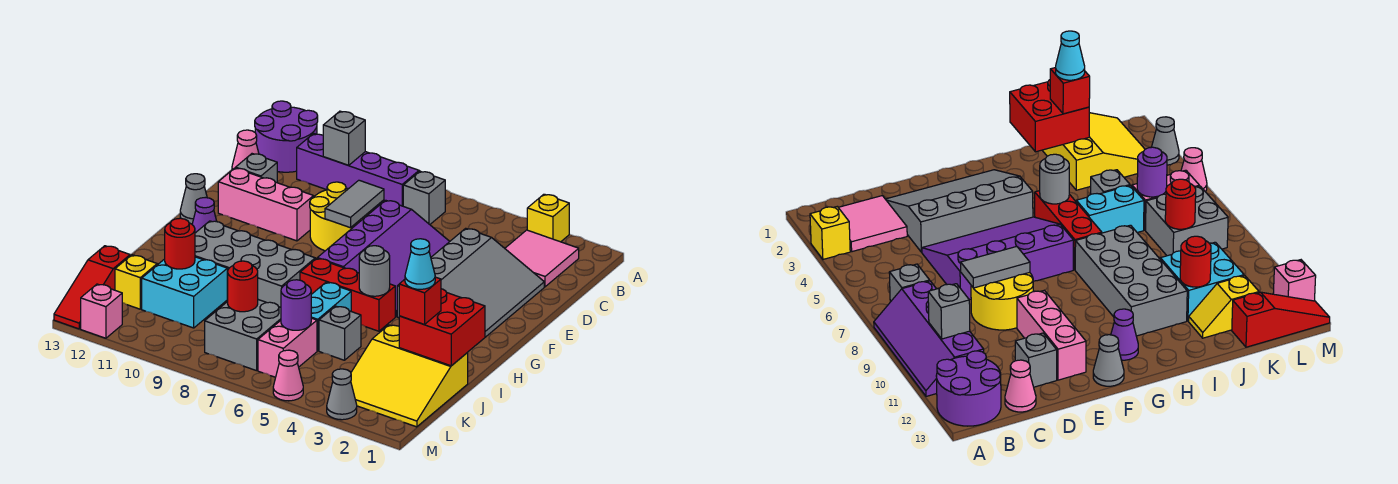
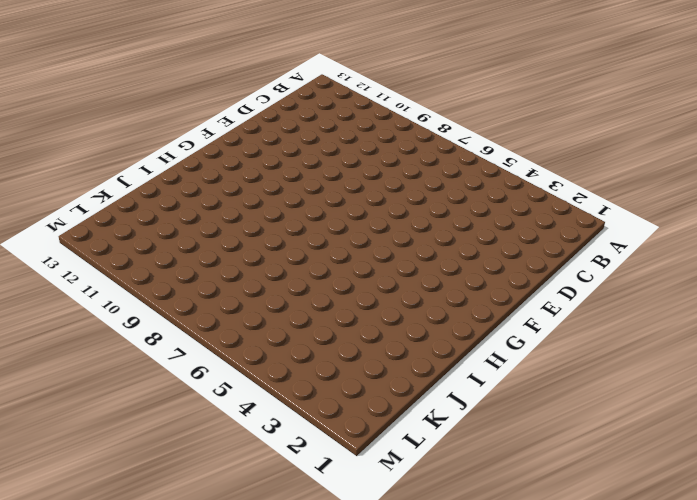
none -> yellow 1x1 brick [527,194,569,242]
none -> purple 2x4 slope [297,133,420,207]
none -> purple 2x2 round brick [255,101,318,172]
none -> pink 2x2 tile [505,230,579,287]

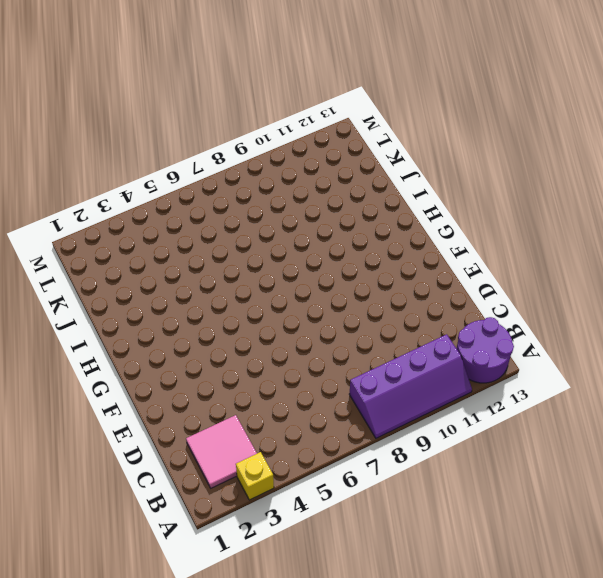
none -> grey 1x1 brick [403,171,445,224]
none -> pink 1x1 cone [232,130,259,170]
none -> grey 3x4 slope [397,228,544,337]
none -> purple 3x4 slope [317,200,450,317]

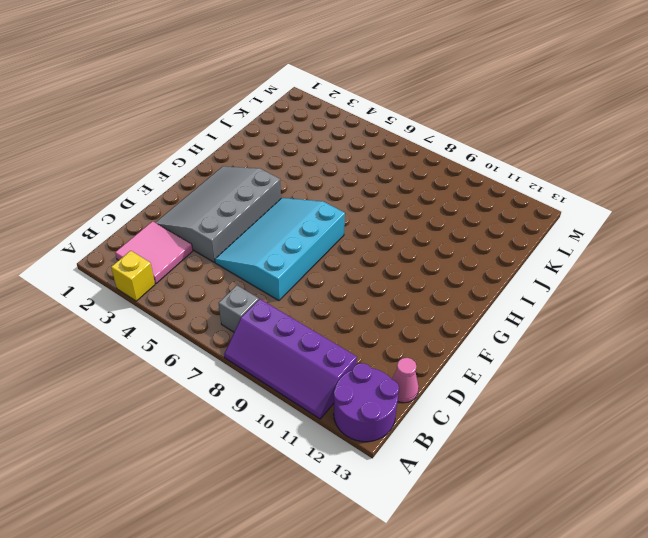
cyan 3x4 slope [215,198,345,301] -> purple 3x4 slope [317,200,450,317]
none -> yellow 2x2 round brick [310,182,372,251]
none -> grey 1x1 brick [236,154,277,183]
none -> pink 1x3 brick [218,168,314,241]
none -> grey 1x1 cone [180,174,207,224]

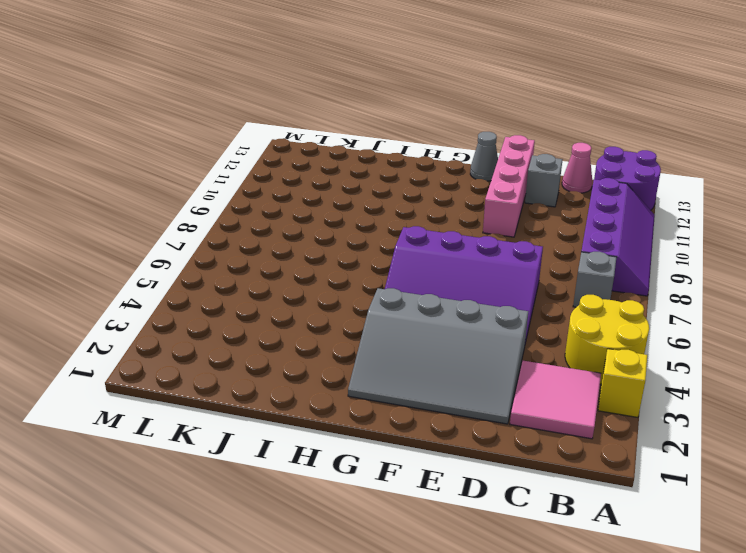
yellow 2x2 round brick [565,295,649,384] -> yellow 2x2 round brick moved to [310,182,372,251]
pink 1x4 brick [483,135,535,237] -> pink 1x3 brick [218,168,314,241]
none -> purple 1x1 cone [192,198,217,233]
none -> red 1x3 brick [300,258,395,331]
none -> grey 2x4 brick [195,221,315,307]
none -> cyan 1x2 brick [311,282,351,351]

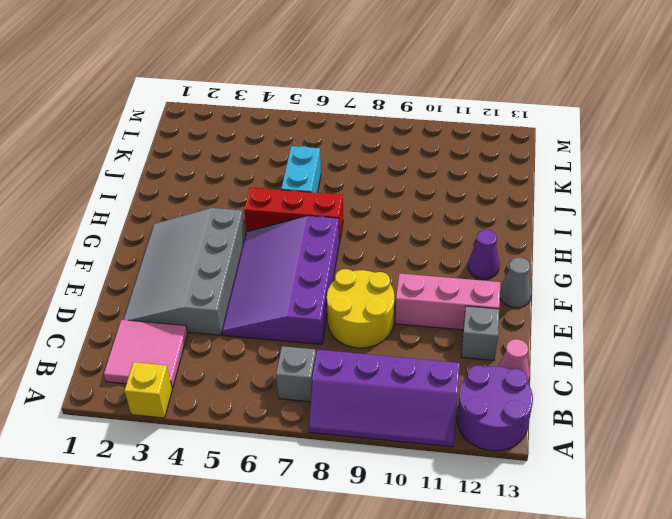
none -> grey 2x4 brick [195,221,315,307]
none -> yellow 3x3 slope [351,325,468,427]
none -> grey 1x1 brick [319,306,361,360]
none -> cyan 2x2 brick [142,257,227,328]

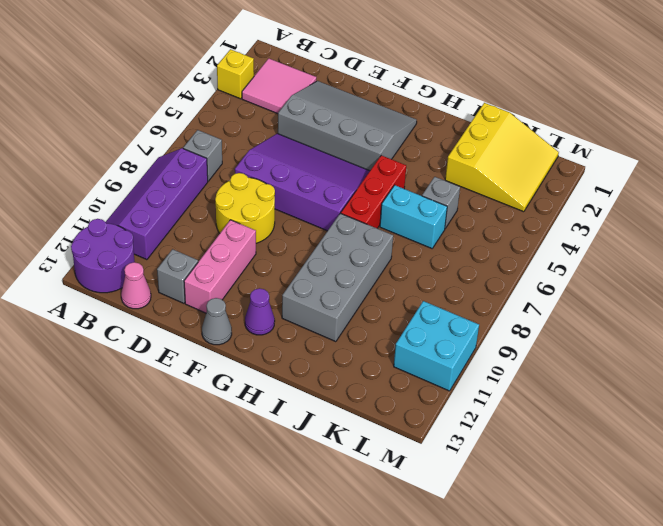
cyan 2x2 brick [394,301,479,391] -> cyan 2x2 brick moved to [142,257,227,328]
none -> yellow 1x2 slope [115,255,158,309]
none -> pink 1x2 brick [258,318,317,377]
none -> grey 2x2 brick [205,300,281,371]
none -> red 1x3 slope [54,246,130,329]

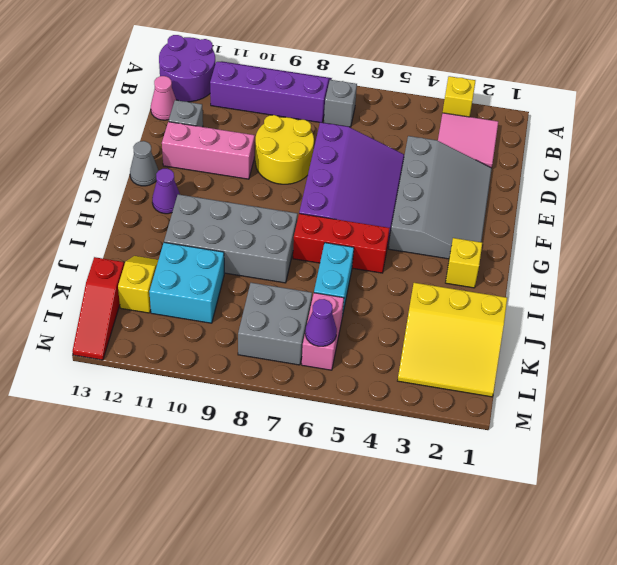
yellow 1x1 brick [446,238,482,288] -> none
purple 1x1 cone [305,299,337,346] -> none
none -> grey 1x1 brick [319,306,361,360]
none -> grey 1x1 cone [327,369,357,420]
none -> pink 1x1 cone [273,350,303,401]
none -> pink 1x1 brick [81,284,122,338]

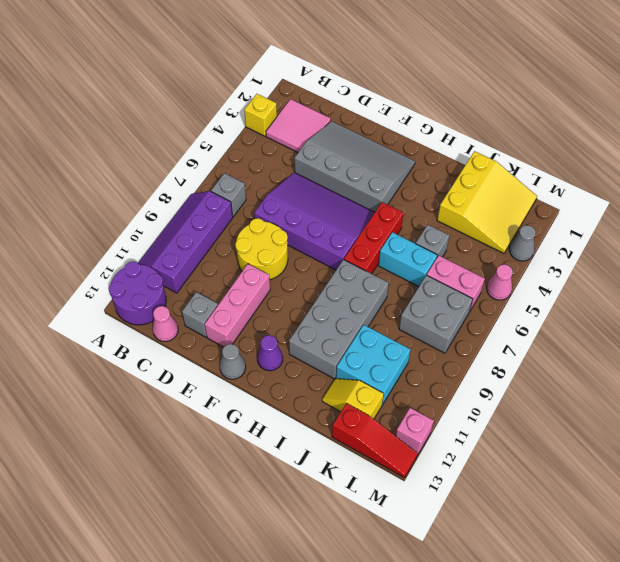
none -> grey 1x1 brick [323,111,365,165]
none -> grey 1x2 tile [325,180,384,228]
none -> grey 1x1 round brick [359,246,390,296]
none -> red 2x2 brick [399,289,485,366]

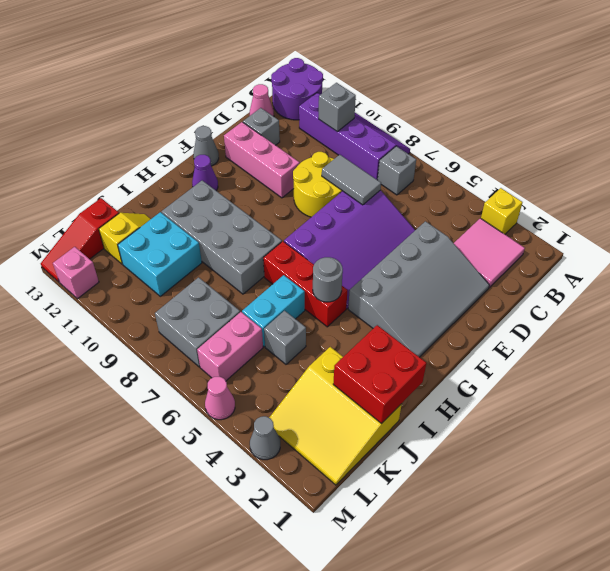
grey 1x2 tile [322,155,381,205] -> grey 1x2 tile turned to [325,180,384,228]
none -> red 1x1 round brick [165,218,195,269]
none -> purple 1x1 round brick [281,280,311,330]
none -> red 1x1 round brick [228,261,258,312]
none -> red 1x1 brick [399,277,441,324]

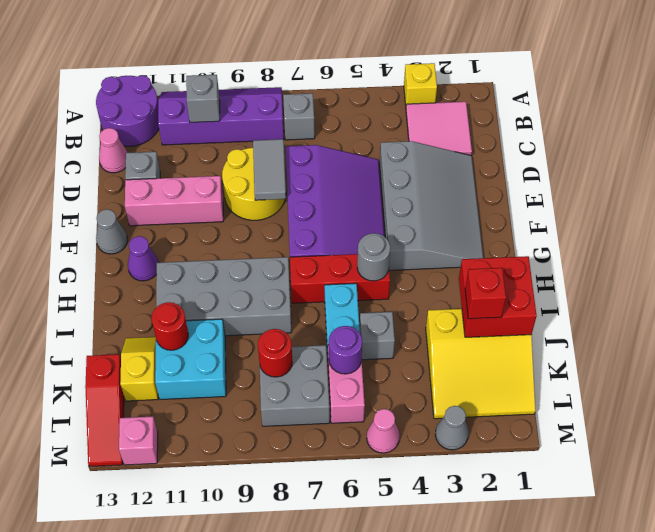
none -> cyan 1x1 cone [405,239,435,289]

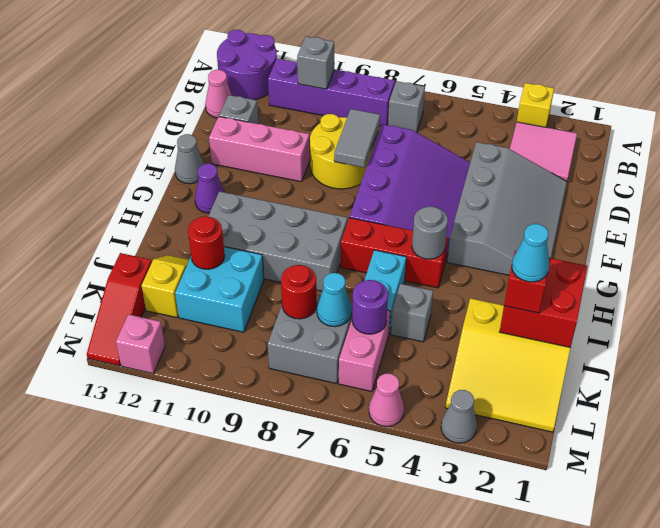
cyan 1x1 cone [317,273,352,327] -> none

